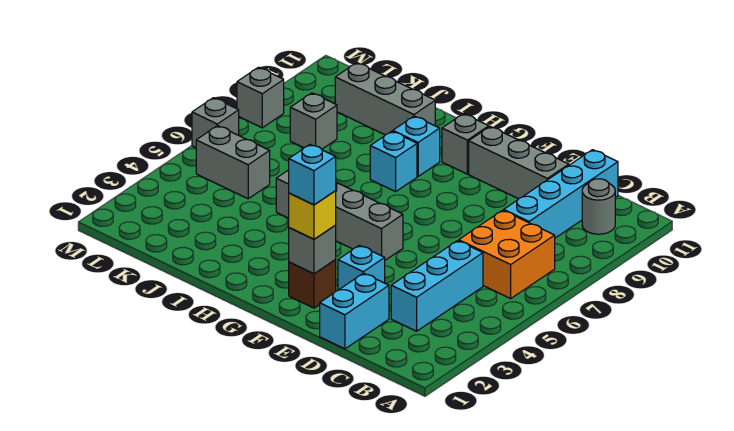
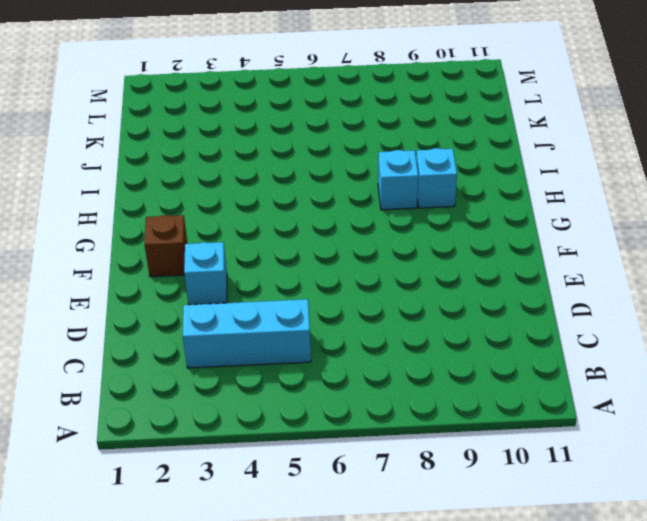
none -> orange 2x2 brick [459,210,555,298]
none -> grey 1x1 round brick [582,179,615,234]
none -> cyan 1x4 brick [504,150,618,238]

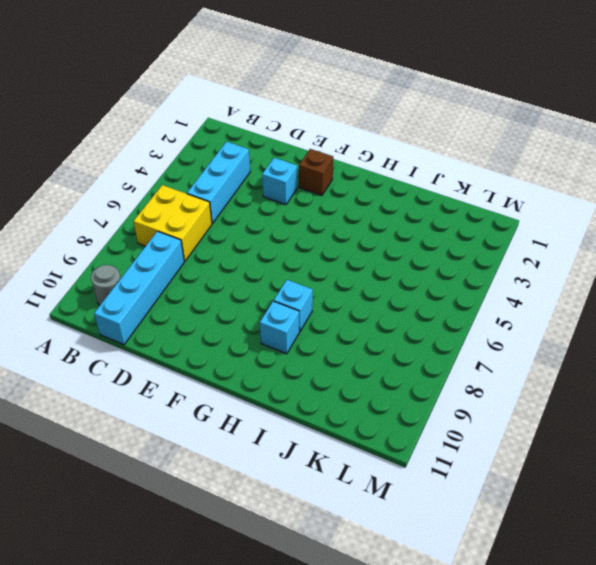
yellow 2x2 brick [133,185,212,261] -> orange 2x2 brick [459,210,555,298]
none -> cyan 1x2 brick [320,273,389,349]
none -> grey 1x3 brick [469,127,569,199]
none -> grey 1x4 brick [276,170,403,260]

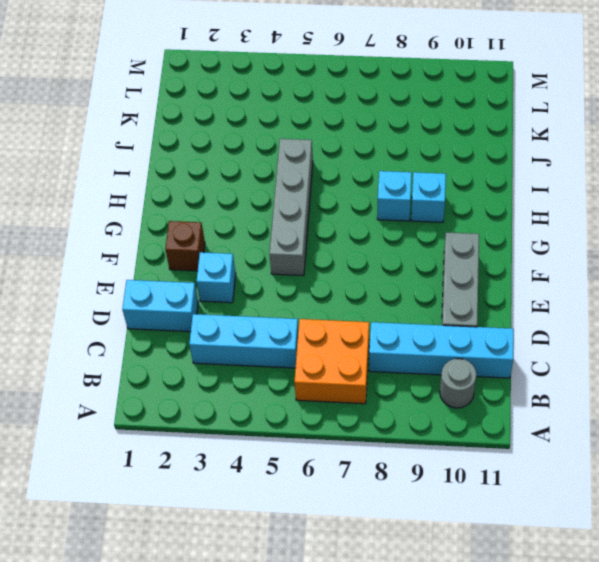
none -> grey 1x1 brick [442,114,489,174]
none -> grey 1x3 brick [335,63,435,135]
none -> grey 1x2 brick [196,126,270,199]

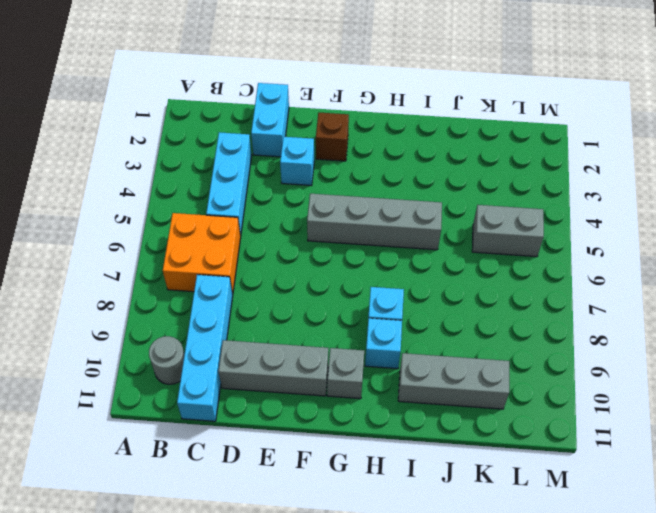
none -> grey 1x1 brick [290,93,337,149]
none -> grey 1x1 brick [192,98,239,148]
none -> grey 1x1 brick [237,67,284,128]

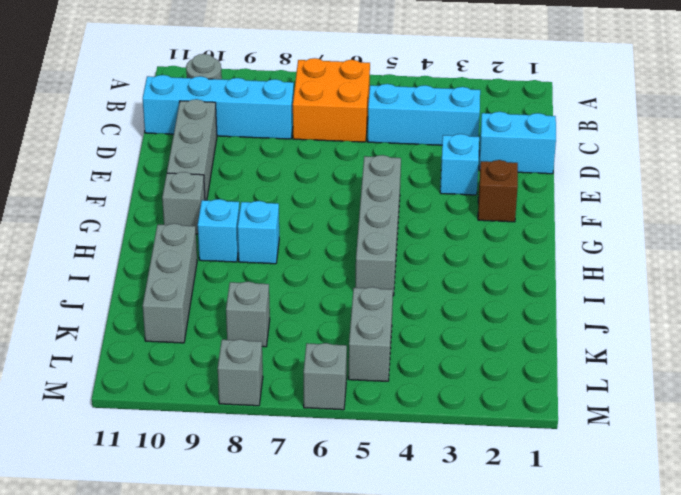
none -> grey 1x1 brick [289,226,336,274]
none -> yellow 1x1 brick [289,191,336,239]
none -> cyan 1x1 brick [289,144,336,205]

